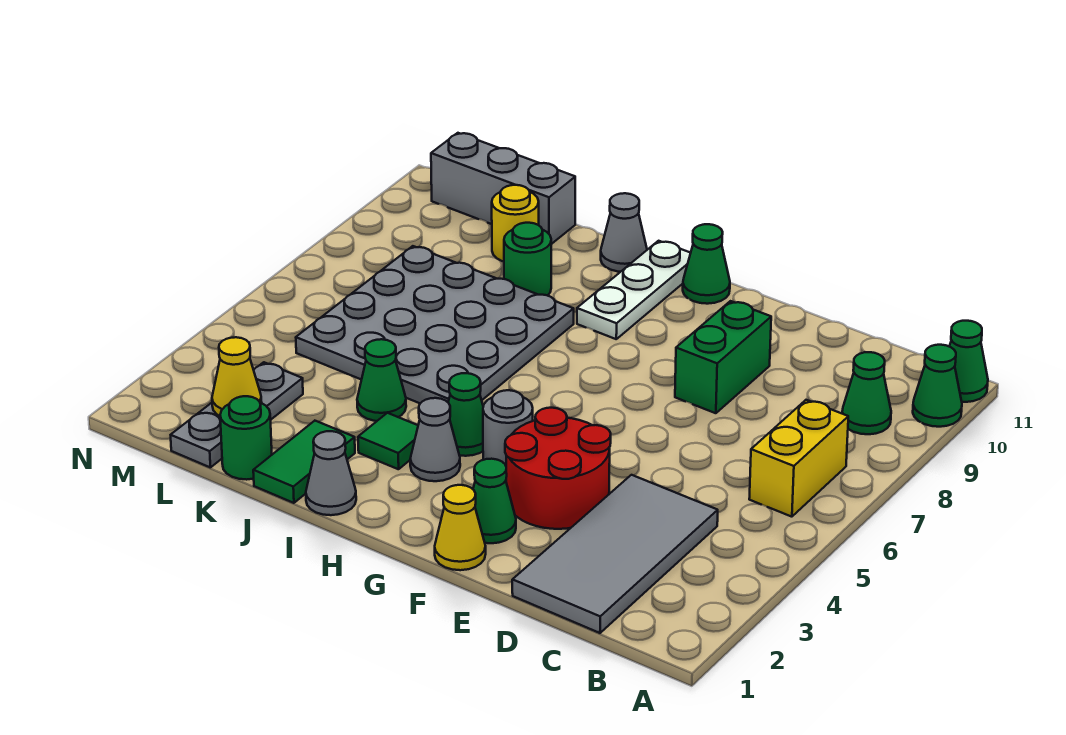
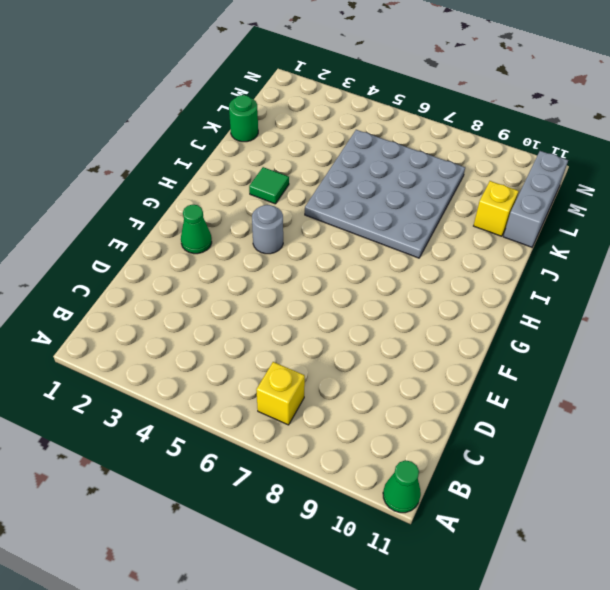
yellow 1x1 brick [256,362,305,425] -> yellow 1x2 brick [749,400,848,517]
yellow 1x1 brick [474,181,519,236] -> yellow 1x1 round brick [492,185,539,262]
none -> green 1x1 cone [913,345,962,427]
none -> green 1x1 cone [842,352,891,434]
none -> grey 2x4 tile [512,475,718,633]

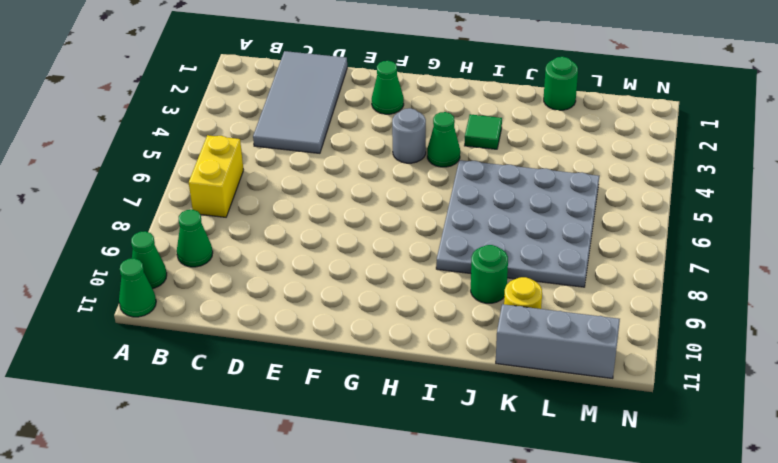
none -> red 2x2 round brick [505,408,611,529]
none -> green 1x2 brick [675,301,771,413]
none -> yellow 1x1 cone [435,485,486,570]

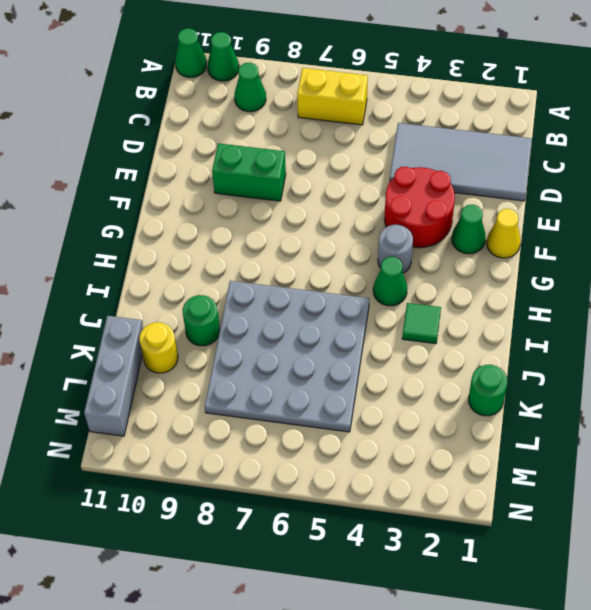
none -> green 1x1 cone [683,224,730,304]
none -> grey 1x1 cone [410,398,460,481]
none -> white 1x3 plate [577,241,691,339]

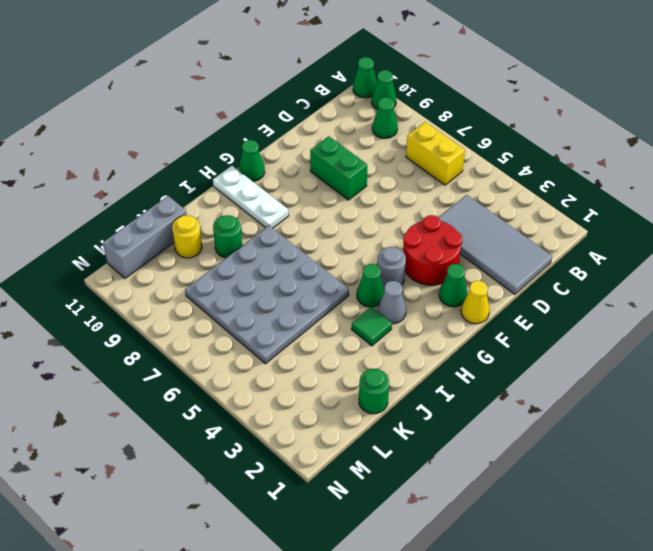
none -> grey 1x1 cone [306,431,356,515]
none -> grey 1x1 cone [601,193,647,272]
none -> green 1x2 tile [253,421,355,503]

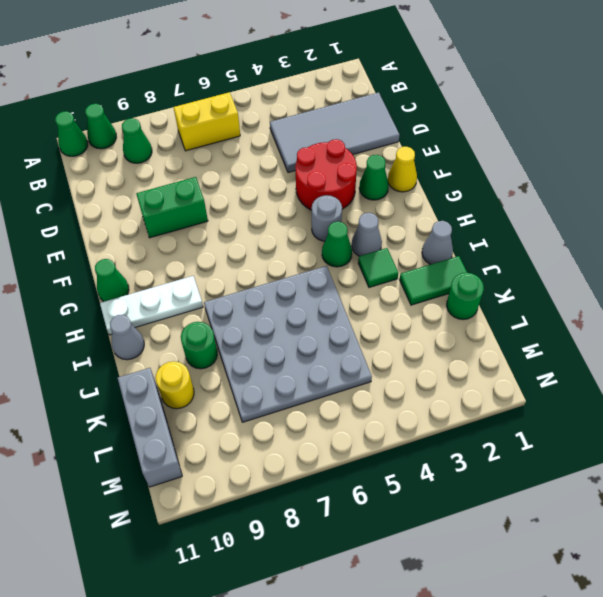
none -> green 1x1 cone [357,339,406,421]
none -> grey 1x3 plate [171,362,303,467]
none -> yellow 1x1 cone [212,337,262,416]

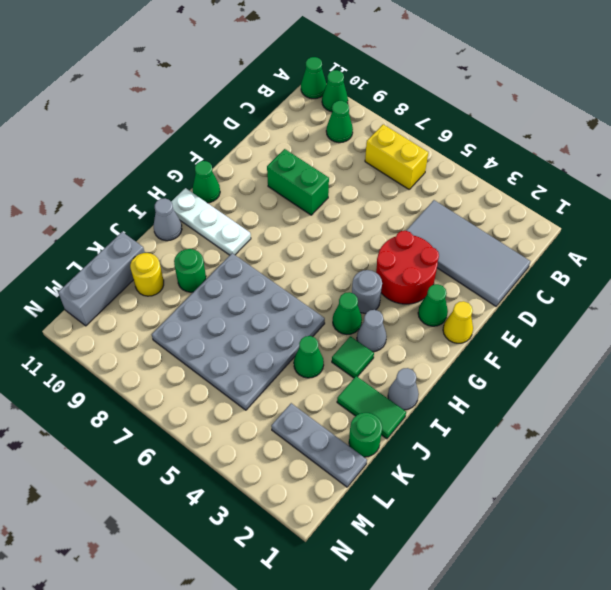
none -> yellow 1x1 cone [212,337,262,416]

